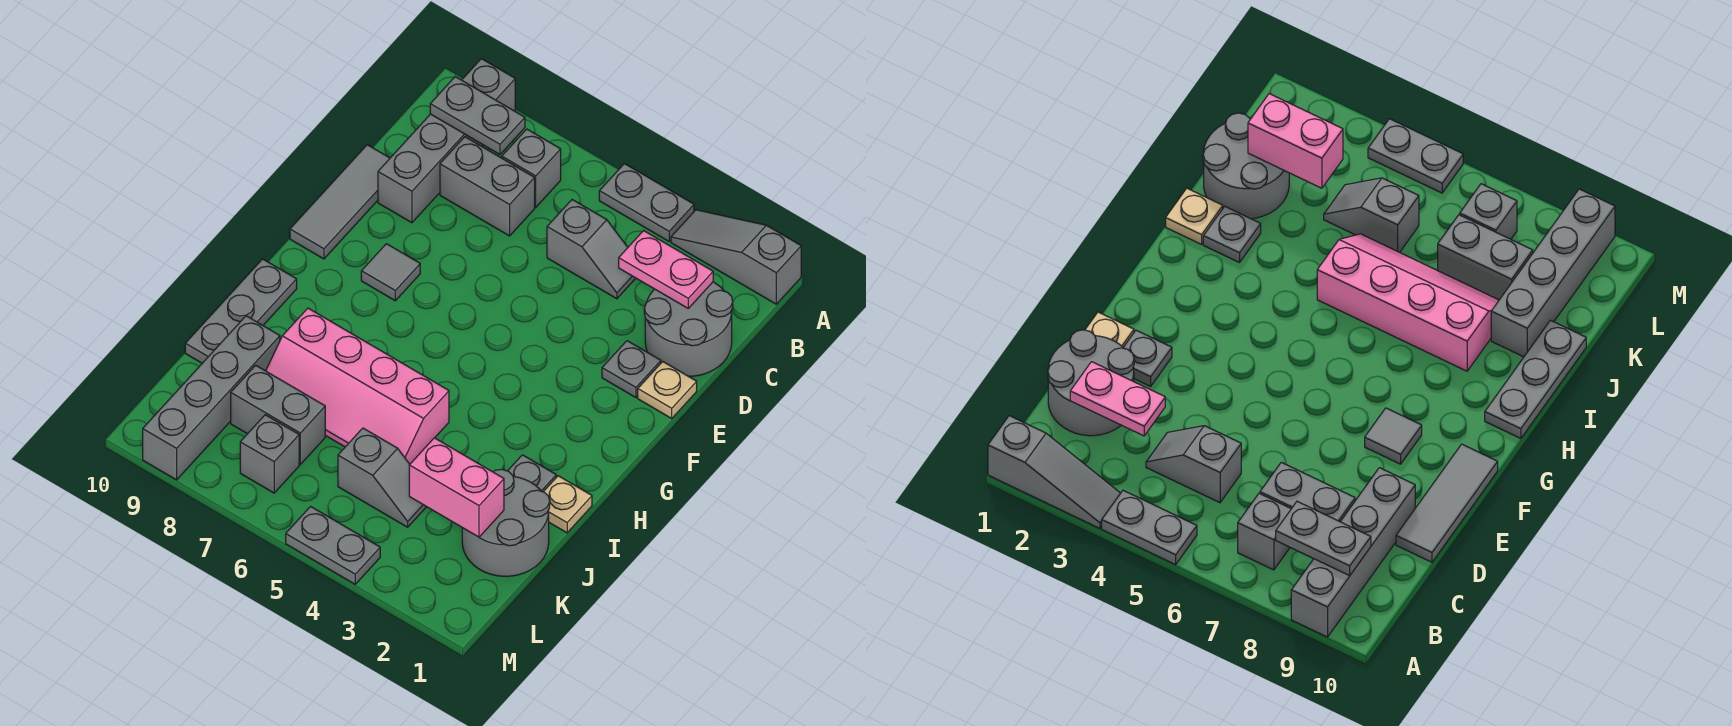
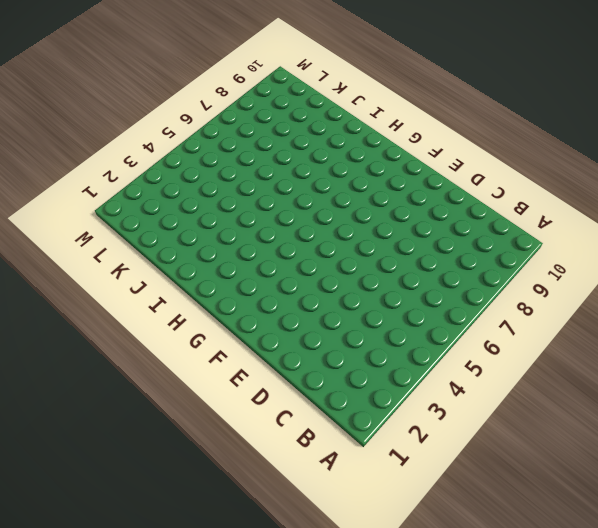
none -> grey 1x3 slope [671,210,801,304]
none -> grey 1x2 plate [599,164,694,241]
none -> grey 1x4 brick [378,59,515,223]

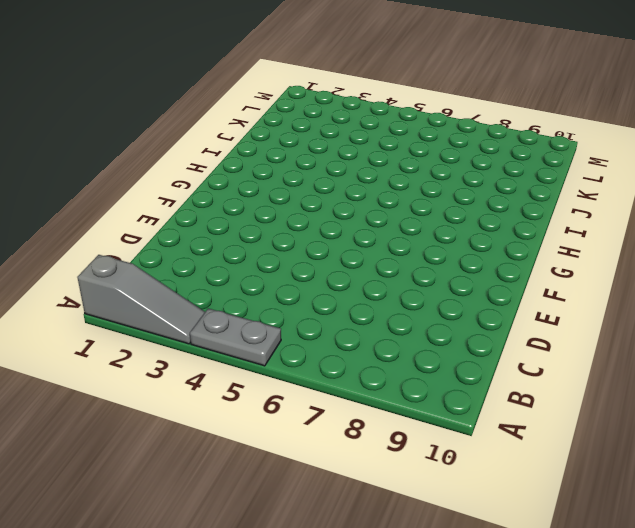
none -> grey 1x4 brick [378,59,515,223]
none -> grey 1x1 brick [502,129,561,207]
none -> grey 2x2 round brick [644,282,733,376]

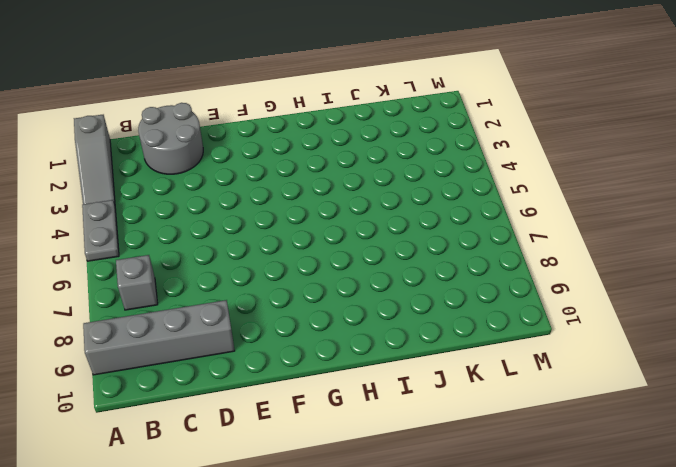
none -> grey 1x2 slope [547,200,636,299]
none -> grey 1x2 brick [440,137,535,236]
none -> grey 1x3 tile [290,145,390,259]

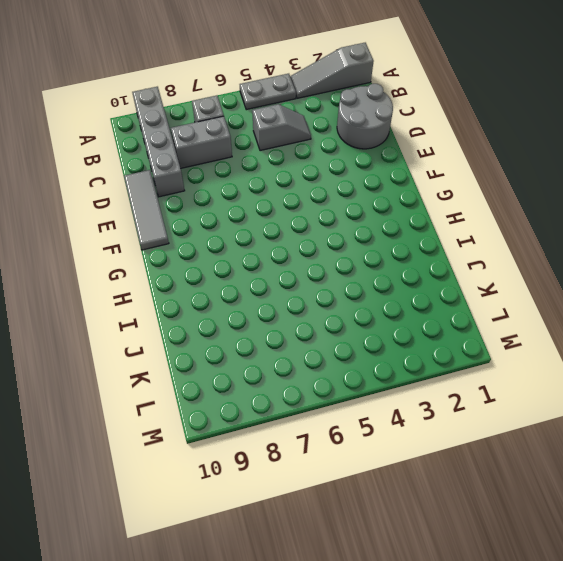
none -> tan 1x1 plate [638,362,697,418]
none -> grey 1x1 plate [602,341,661,398]
none -> grey 1x1 tile [361,244,420,301]

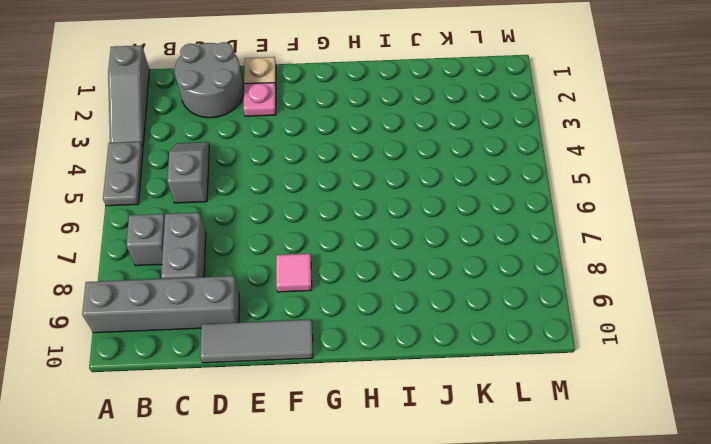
pink 1x1 plate [243,83,276,116] -> grey 1x1 plate [602,341,661,398]
pink 1x1 tile [276,254,312,292] -> grey 1x1 tile [361,244,420,301]
none -> grey 1x3 plate [185,259,297,363]
none -> tan 1x1 plate [544,476,592,533]
none -> grey 1x1 plate [508,455,556,492]

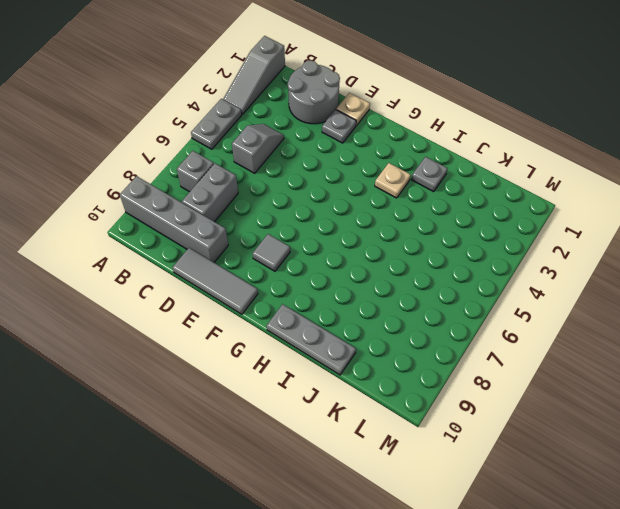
tan 1x1 plate [375,163,411,198] -> tan 1x1 plate moved to [544,476,592,533]
none -> pink 2x4 slope [266,308,449,464]
none -> grey 2x2 round brick [462,469,550,576]
none -> grey 1x4 brick [143,316,280,480]

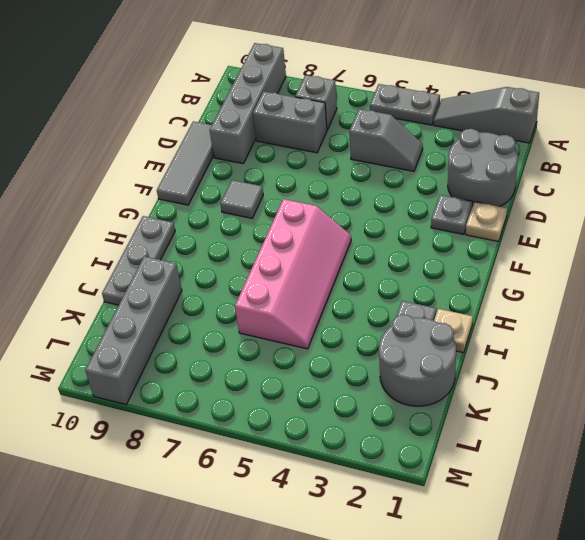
pink 2x4 slope [235,199,351,349] -> pink 2x4 slope turned to [266,308,449,464]
none -> grey 1x2 slope [338,428,426,527]
none -> grey 1x2 brick [231,365,325,464]
none -> grey 1x1 brick [240,415,299,493]

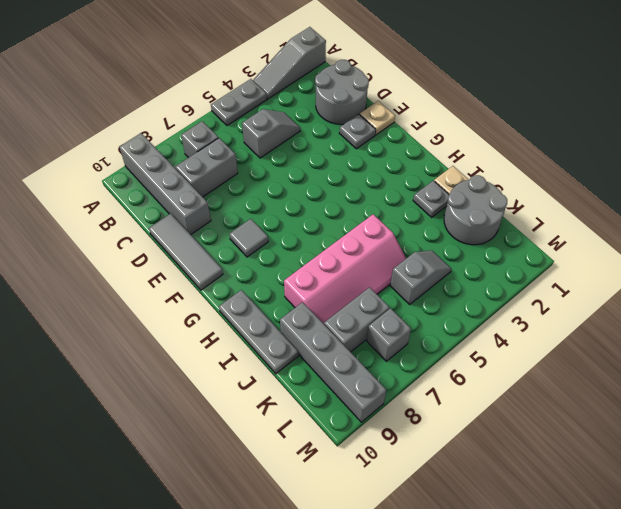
none -> grey 1x2 plate [286,507,380,584]
none -> grey 1x2 plate [430,77,525,154]
none -> pink 1x2 plate [619,231,713,308]

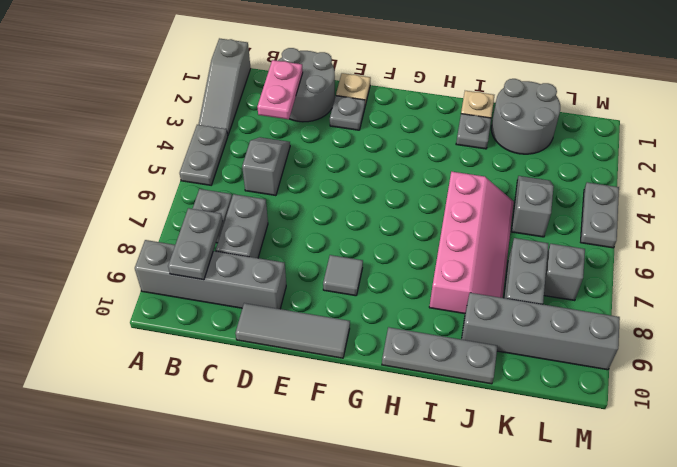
none -> pink 1x2 brick [409,438,504,537]

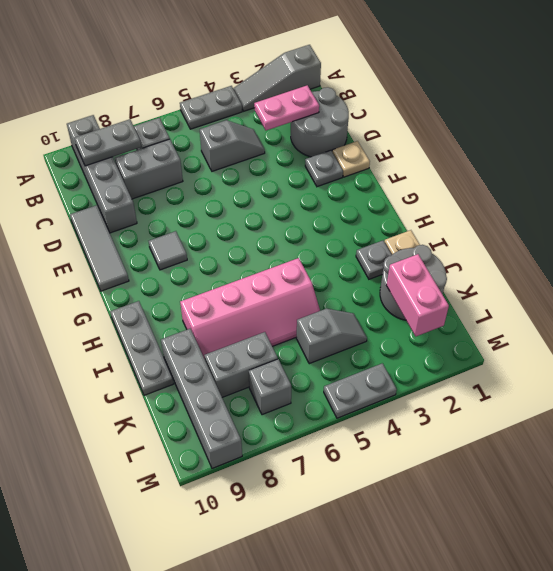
pink 1x2 brick [386,254,449,336] -> pink 1x2 brick turned to [409,438,504,537]

